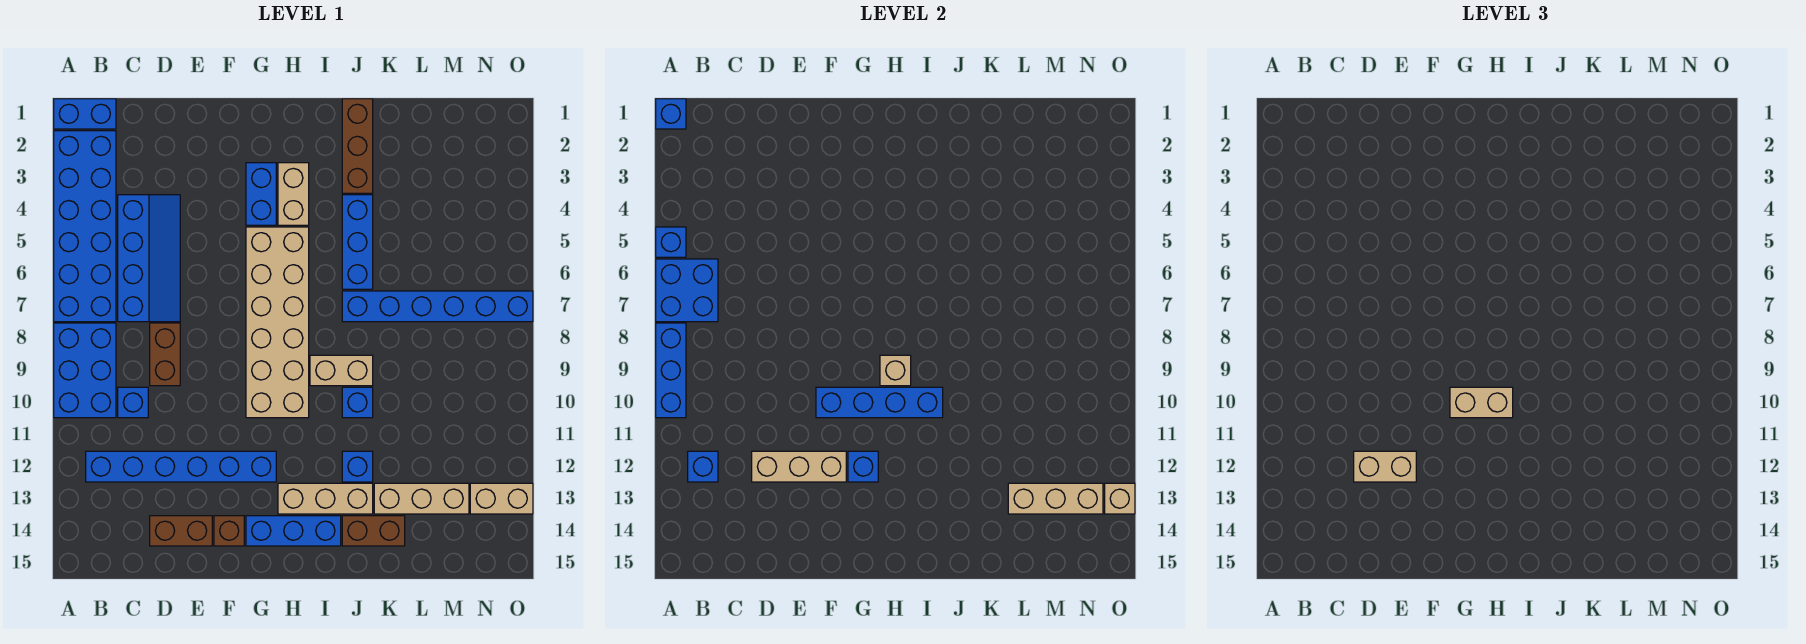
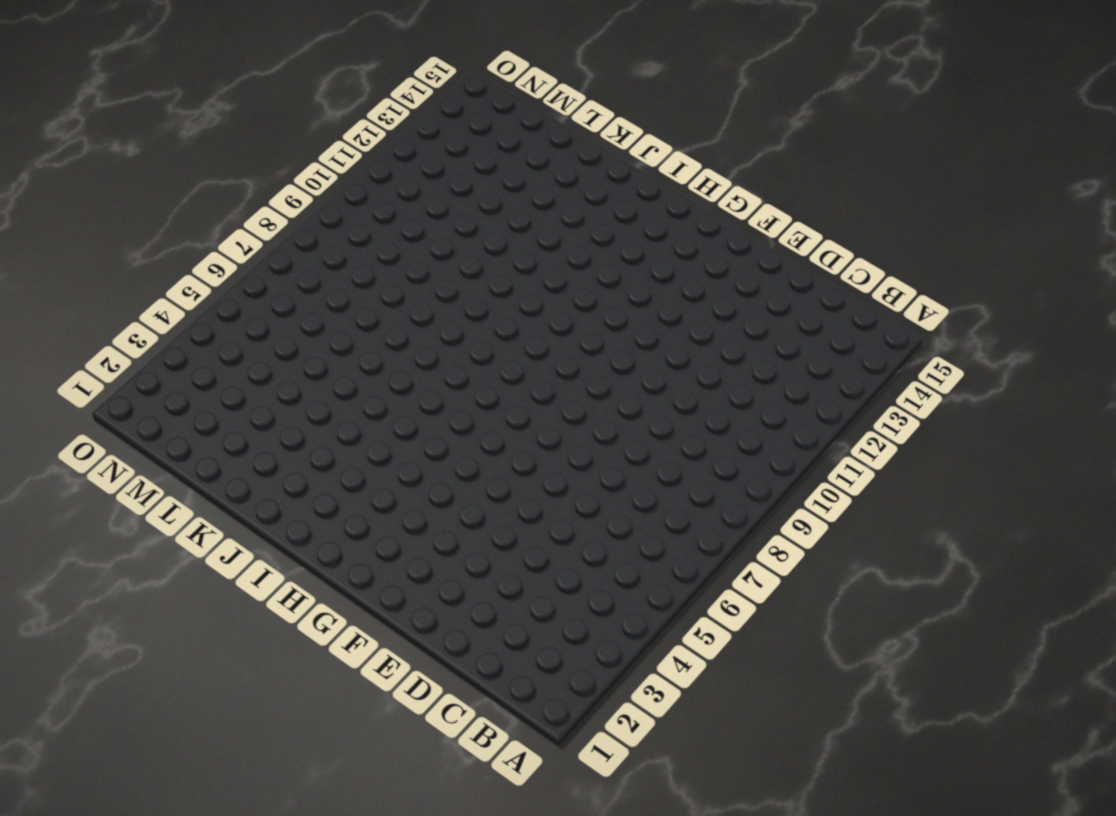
none -> blue 1x2 brick [54,99,116,129]
none -> blue 2x6 brick [54,131,116,322]
none -> blue 2x3 brick [54,323,116,418]
none -> blue 1x6 brick [86,451,276,482]

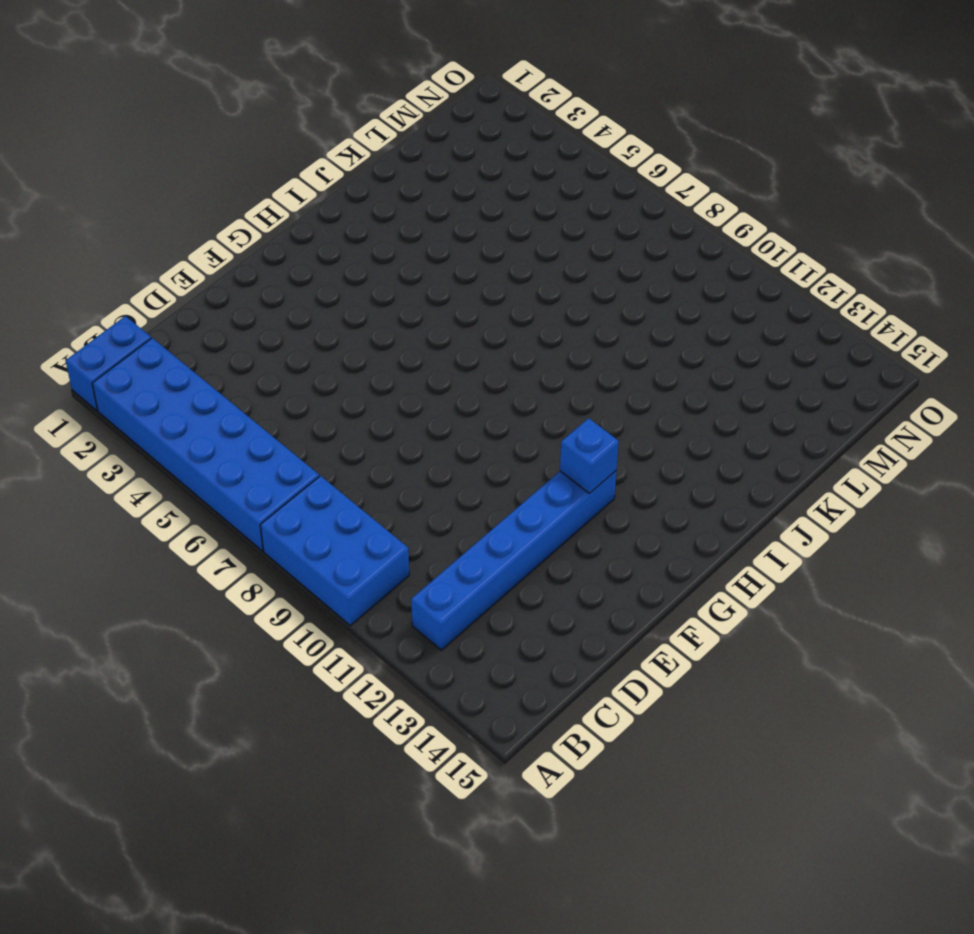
none -> blue 2x4 slope [118,195,180,322]
none -> blue 1x1 brick [118,387,148,418]
none -> brown 1x2 brick [150,323,180,386]
none -> brown 1x2 brick [150,516,212,546]

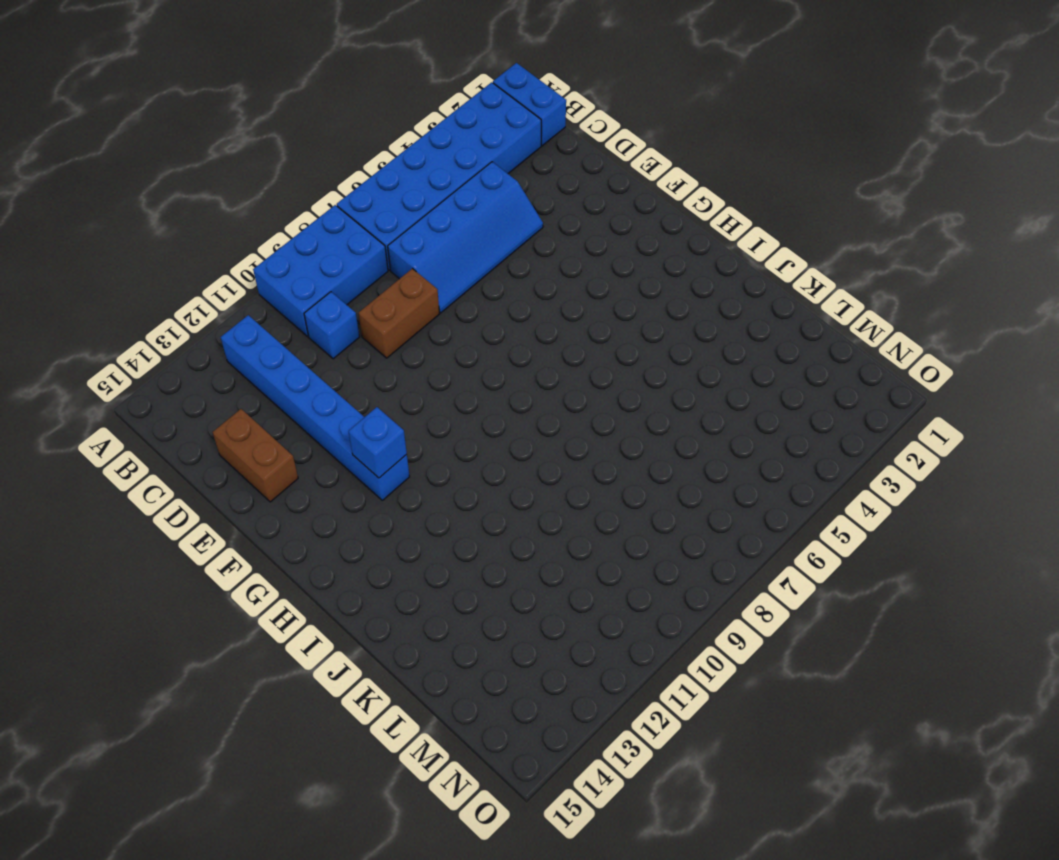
none -> brown 1x1 brick [214,516,244,546]
none -> blue 1x2 brick [246,163,276,225]
none -> tan 2x6 brick [246,227,309,418]
none -> blue 1x3 brick [246,516,341,546]

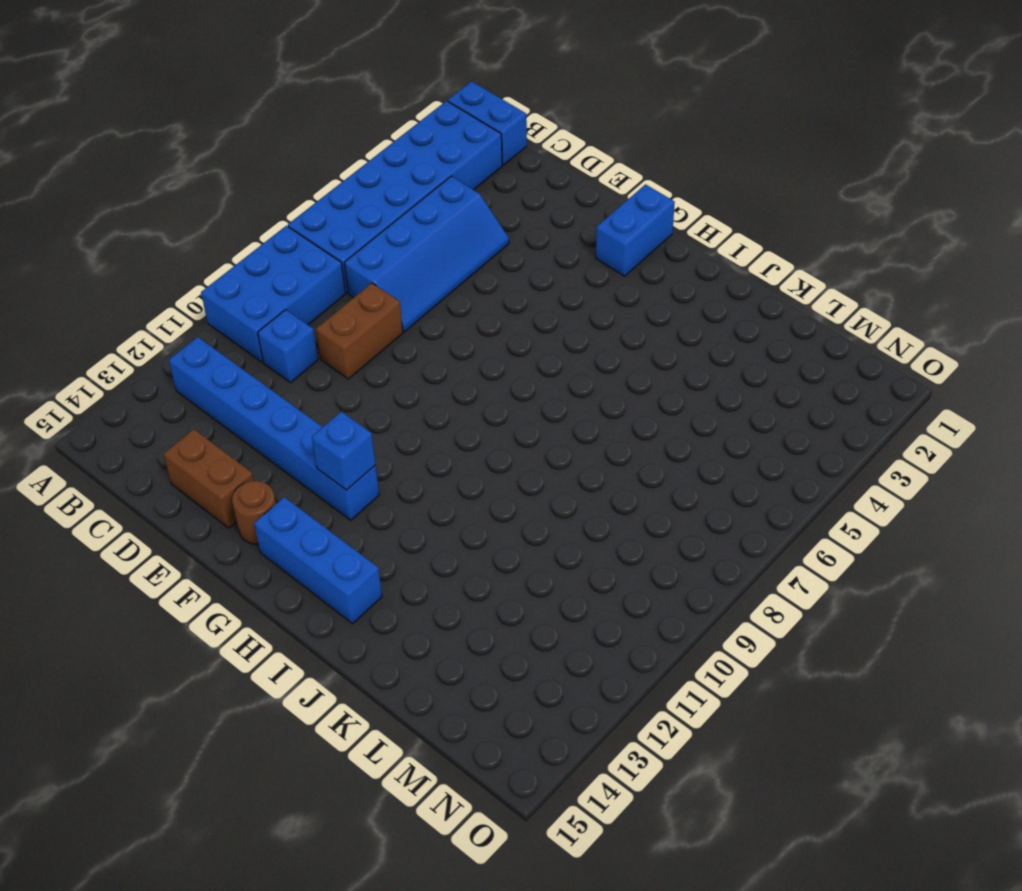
brown 1x1 round brick [232,481,276,544] -> brown 1x1 brick [214,516,244,546]
blue 1x2 brick [596,184,675,276] -> blue 1x2 brick moved to [246,163,276,225]
none -> tan 2x6 brick [246,227,309,418]
none -> tan 1x2 brick [278,163,309,225]
none -> tan 1x3 brick [278,483,373,514]
none -> tan 1x2 brick [310,355,373,386]

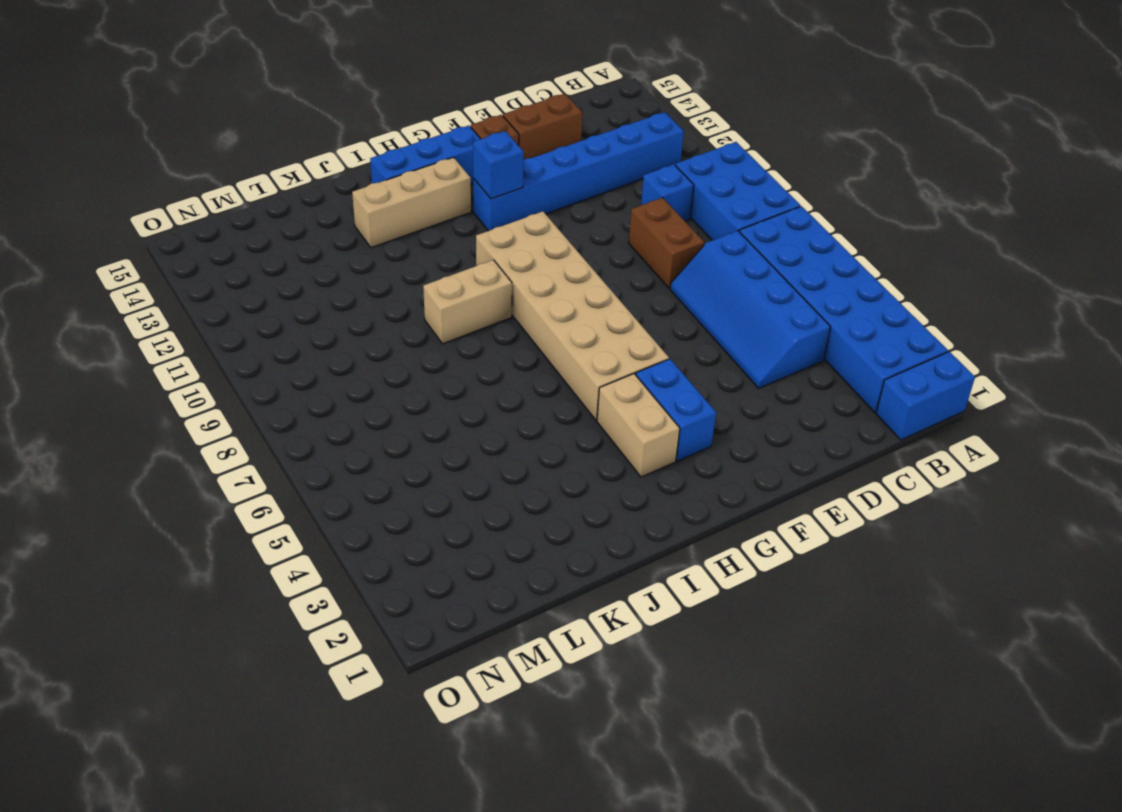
none -> brown 1x3 brick [342,99,373,193]
none -> blue 1x3 brick [342,195,373,289]
none -> blue 1x6 brick [342,291,533,322]
none -> blue 1x1 brick [342,387,373,418]

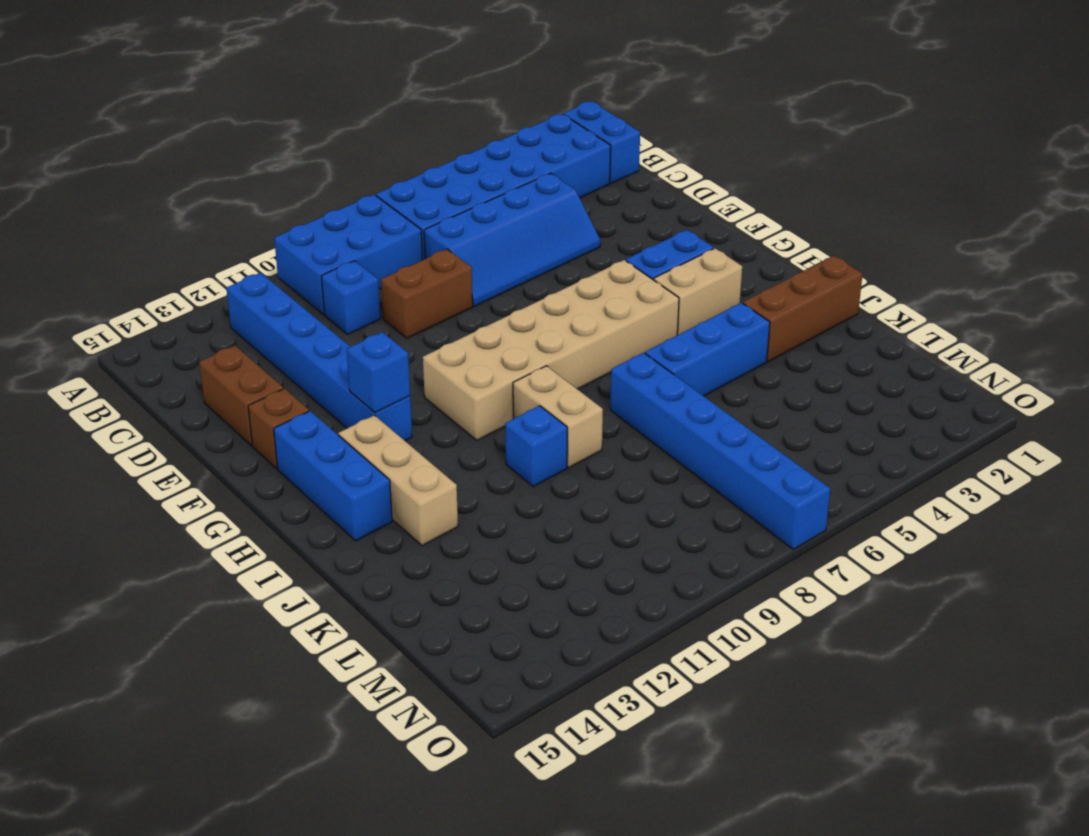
none -> blue 1x1 brick [342,451,373,482]
none -> brown 1x2 brick [342,516,405,546]
none -> tan 1x3 brick [374,483,469,514]
none -> tan 1x2 brick [470,483,533,514]

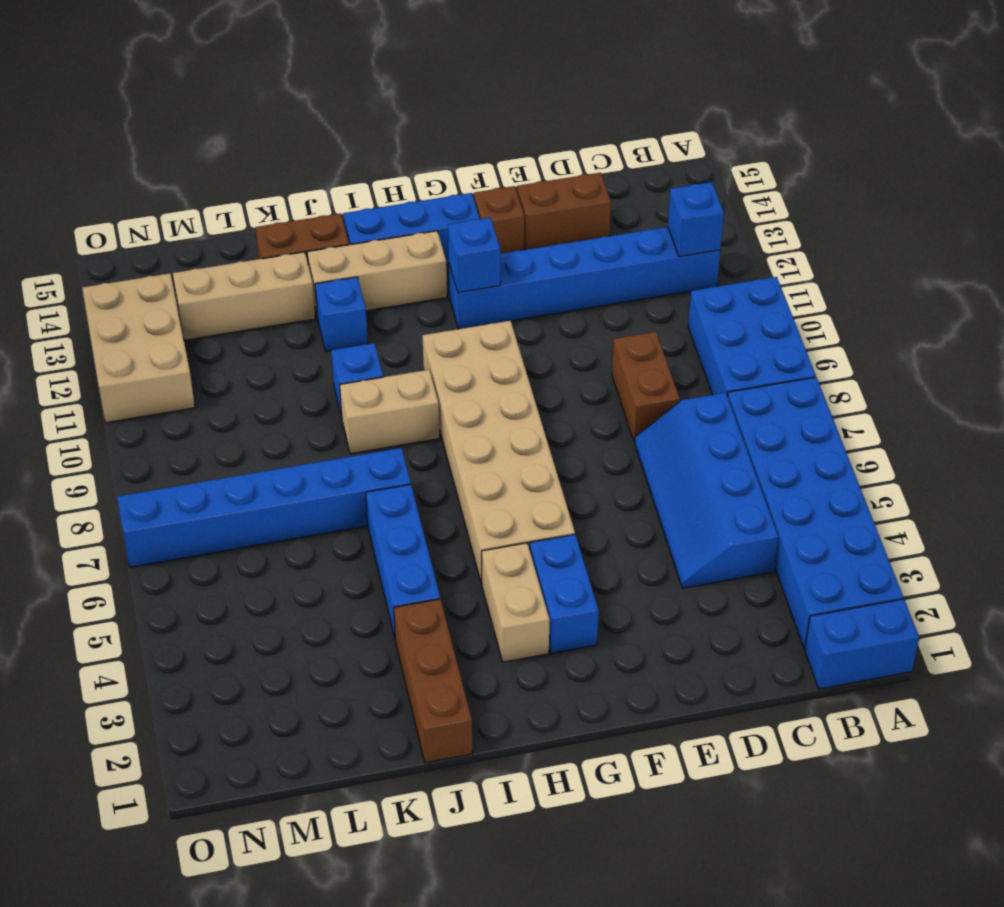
tan 2x3 brick [82,273,195,423] -> tan 1x2 brick [470,483,533,514]
none -> blue 1x1 brick [118,387,148,418]
none -> blue 1x1 brick [656,99,686,129]
none -> blue 1x1 brick [656,227,686,257]
none -> blue 2x2 brick [656,259,718,322]

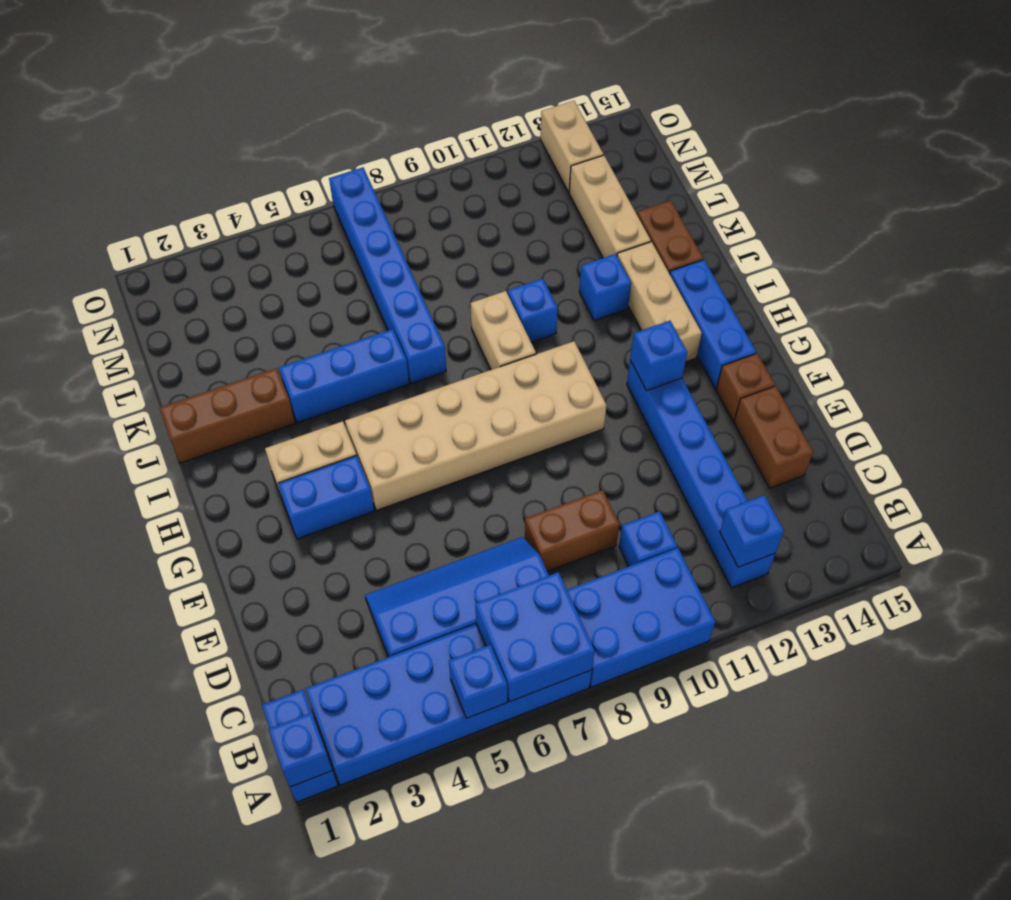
none -> blue 1x3 brick [656,323,686,418]
none -> tan 1x3 brick [752,451,846,482]
none -> blue 1x4 brick [816,387,943,418]
none -> tan 1x1 brick [880,355,911,386]

